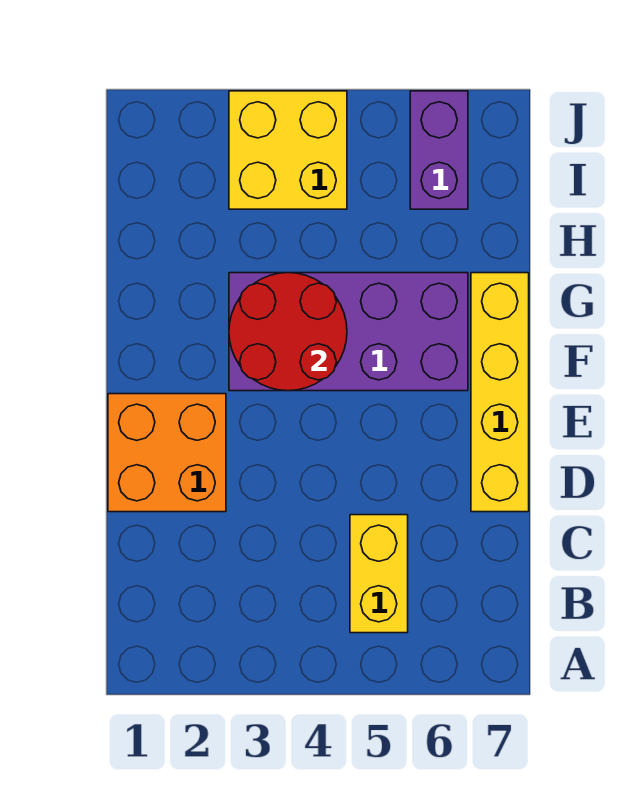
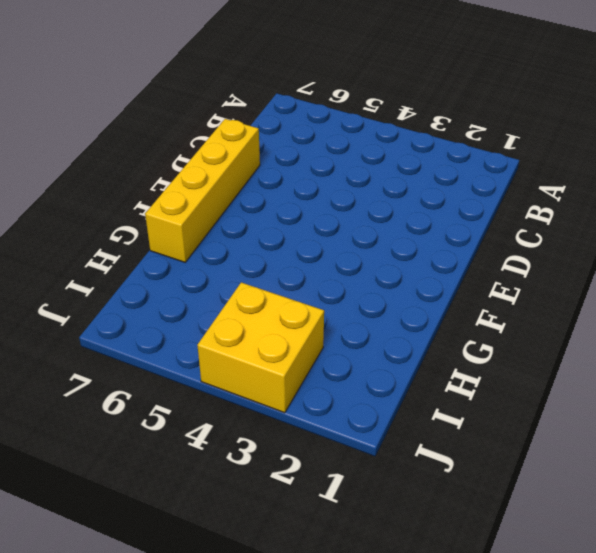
none -> yellow 1x2 brick [350,515,408,633]
none -> orange 2x2 brick [108,394,226,512]

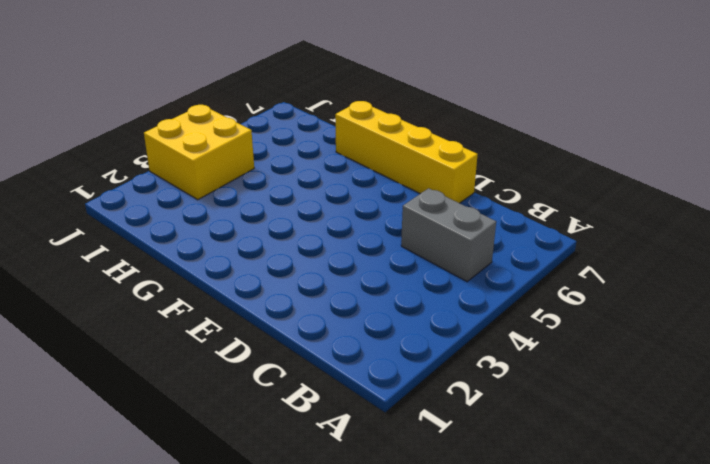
grey 1x2 brick [401,188,496,282] -> yellow 1x2 brick [350,515,408,633]
none -> orange 2x2 brick [108,394,226,512]
none -> purple 2x4 brick [229,273,468,391]

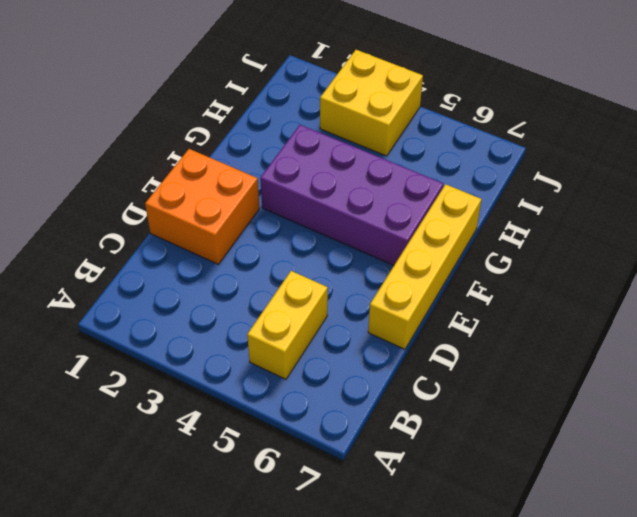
none -> purple 1x2 brick [410,91,468,209]
none -> red 2x2 round brick [229,273,347,391]

